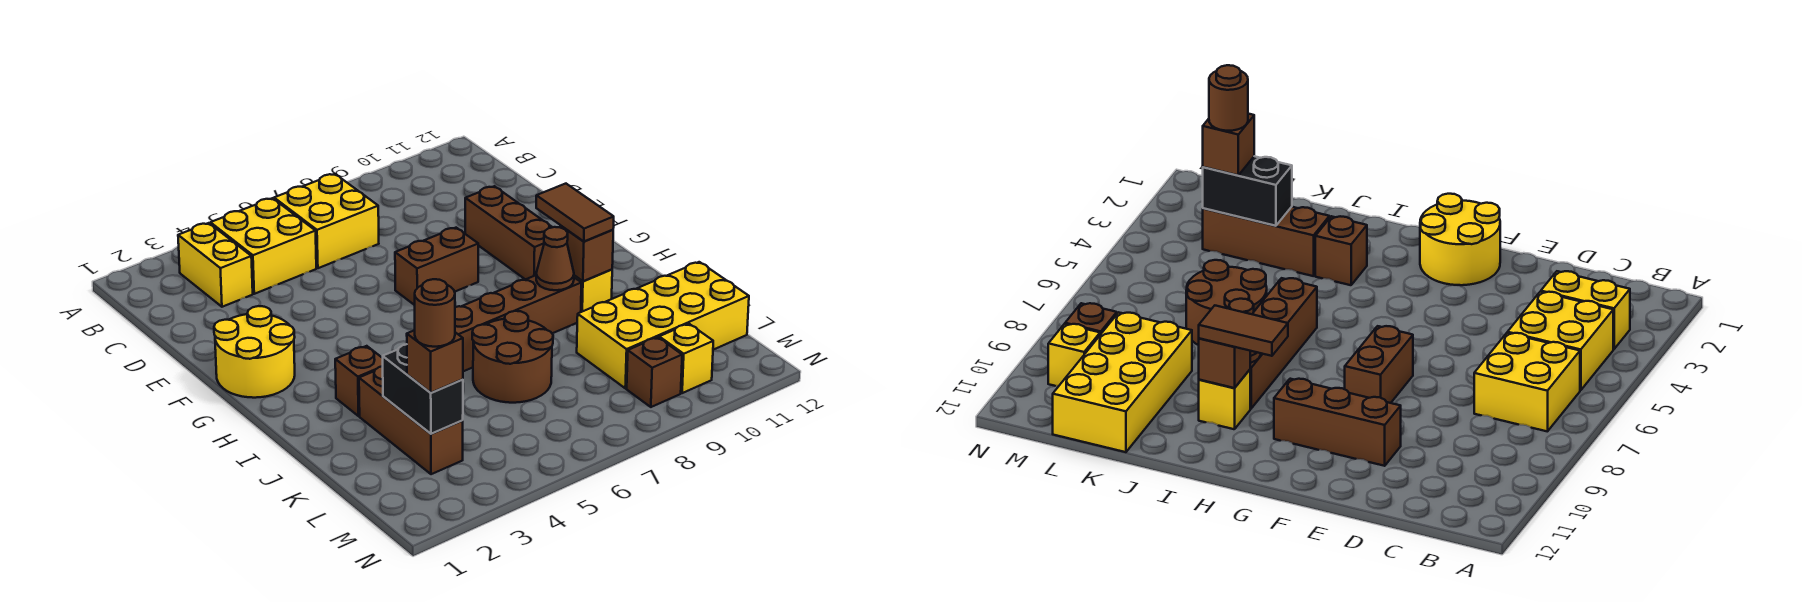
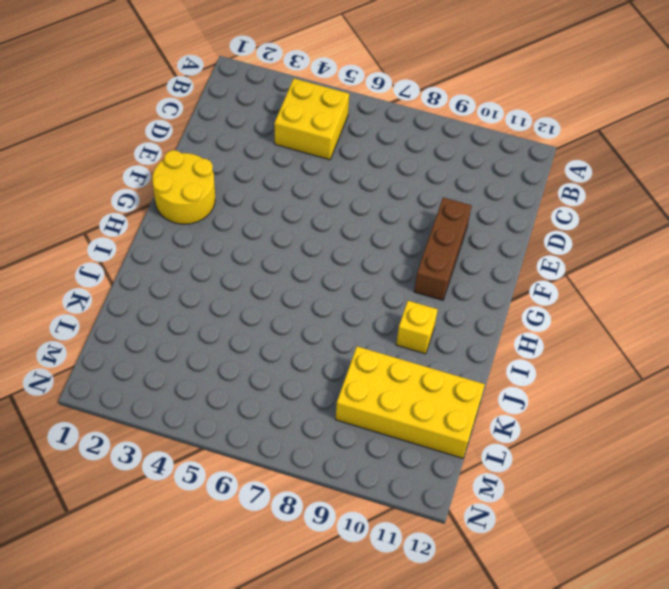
none -> yellow 1x2 brick [178,223,253,307]
none -> yellow 2x2 brick [274,174,379,268]
none -> brown 1x2 brick [395,228,478,305]

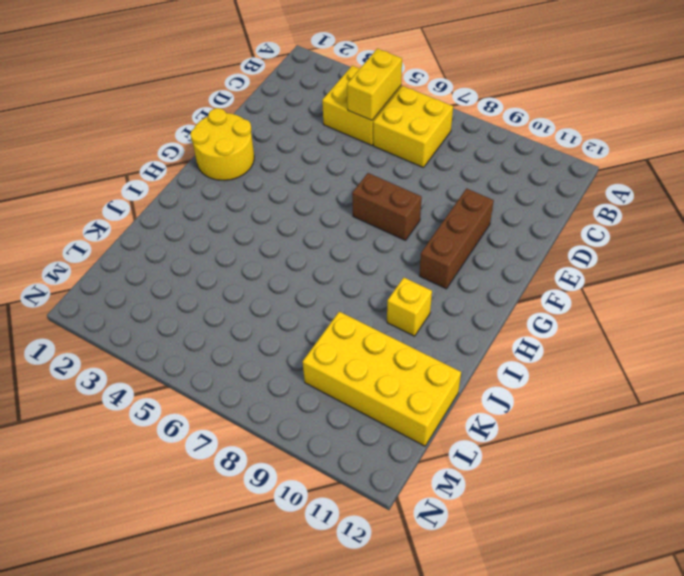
yellow 1x2 brick [347,49,402,120] -> yellow 1x2 brick moved to [178,223,253,307]
none -> brown 1x1 brick [335,346,383,416]
none -> brown 1x4 brick [455,275,581,371]
none -> brown 1x3 brick [359,366,463,474]

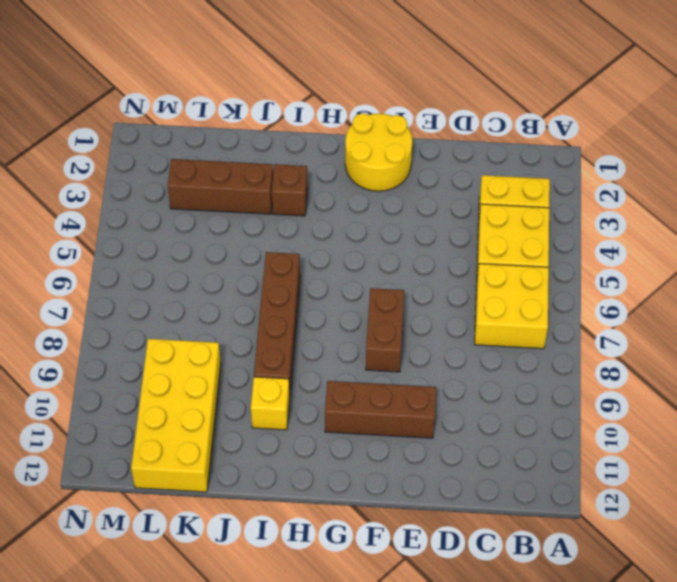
none -> brown 2x2 round brick [472,311,553,403]
none -> brown 1x1 brick [627,337,682,407]
none -> yellow 1x1 brick [659,324,713,393]

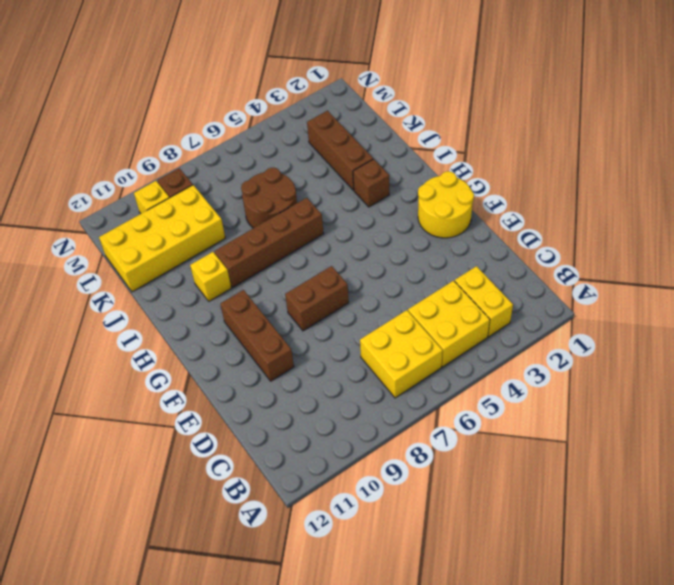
none -> brown 1x1 cone [536,227,574,290]
none -> brown 1x1 brick [560,226,613,281]
none -> black 1x2 brick [383,344,463,434]

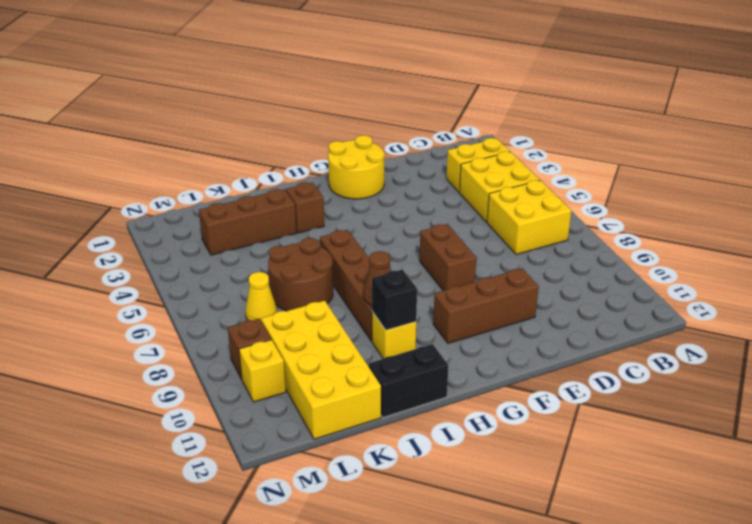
black 1x1 brick [372,269,417,330] -> brown 1x1 brick [560,226,613,281]
black 1x2 brick [368,344,449,417] -> black 1x2 brick moved to [383,344,463,434]
yellow 1x1 cone [245,272,277,321] -> none
none -> brown 1x2 tile [536,184,614,242]
none -> brown 1x1 brick [407,330,463,393]
none -> brown 1x1 round brick [415,279,455,347]

